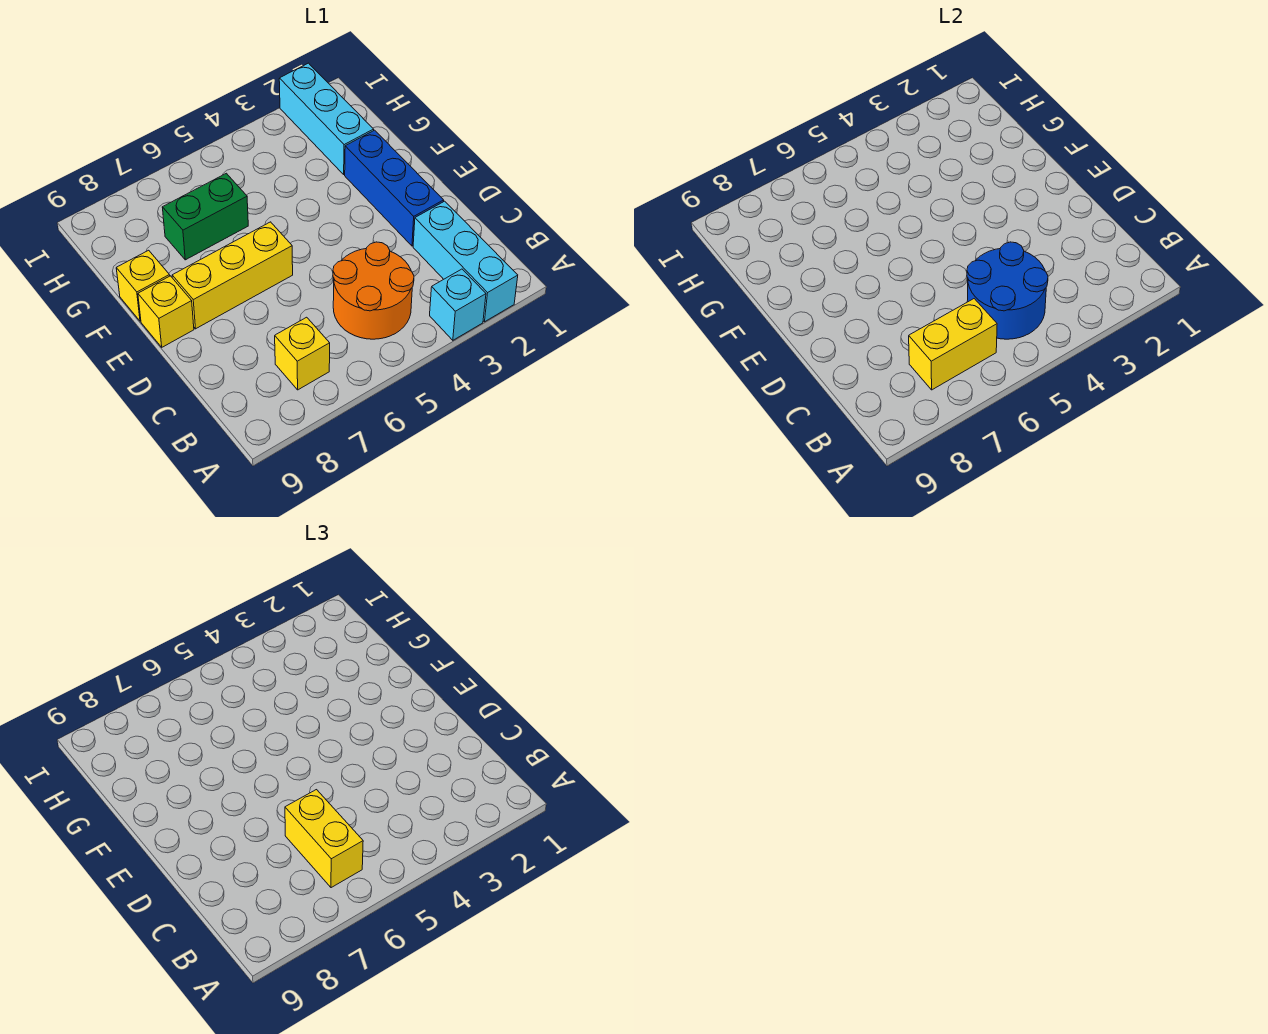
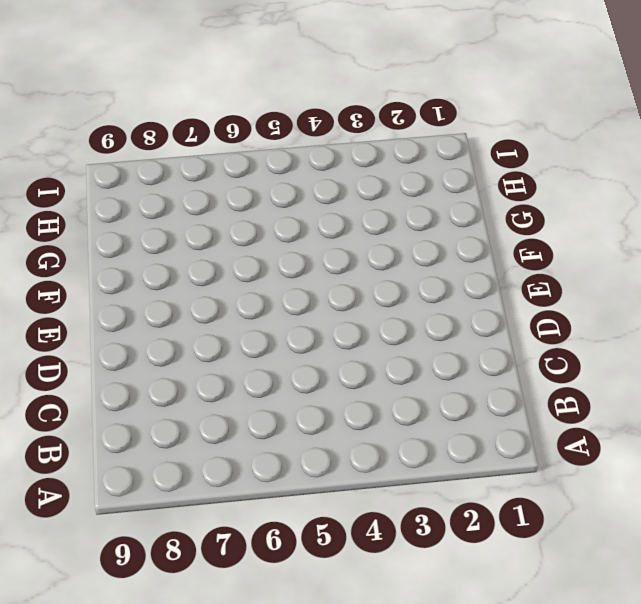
none -> cyan 1x3 brick [413,201,518,322]
none -> cyan 1x1 brick [430,269,486,340]
none -> orange 2x2 round brick [333,242,414,339]

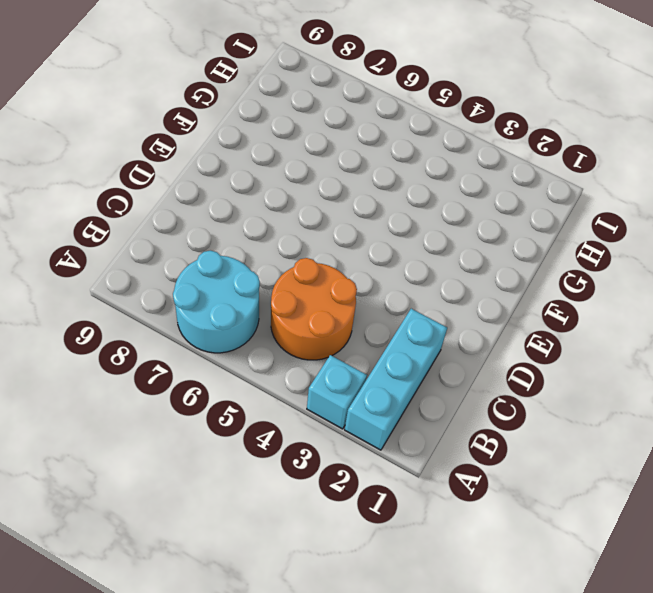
cyan 2x2 round brick [173,251,260,353] -> yellow 1x1 brick [275,317,330,390]
none -> blue 1x3 brick [345,130,444,246]
none -> yellow 1x3 brick [172,222,293,329]
none -> yellow 1x1 brick [138,276,194,347]

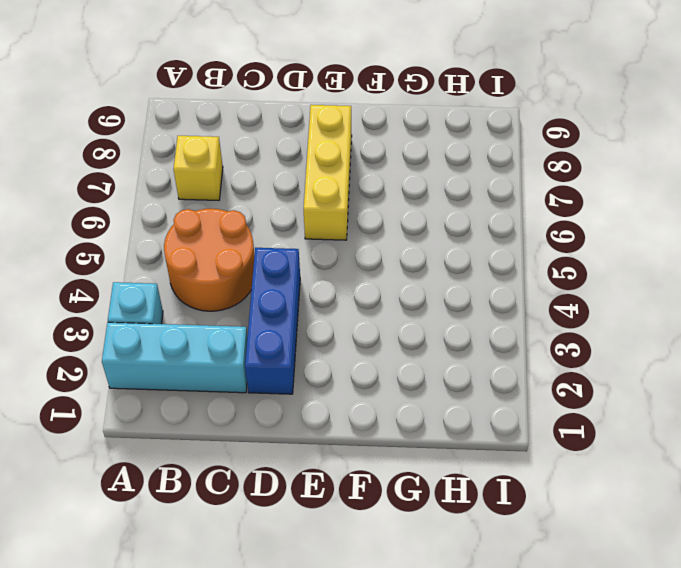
blue 1x3 brick [245,248,300,394] -> blue 1x3 brick turned to [345,130,444,246]
none -> yellow 1x1 brick [138,276,194,347]
none -> yellow 1x1 brick [116,250,170,321]
none -> cyan 1x3 brick [279,63,374,174]

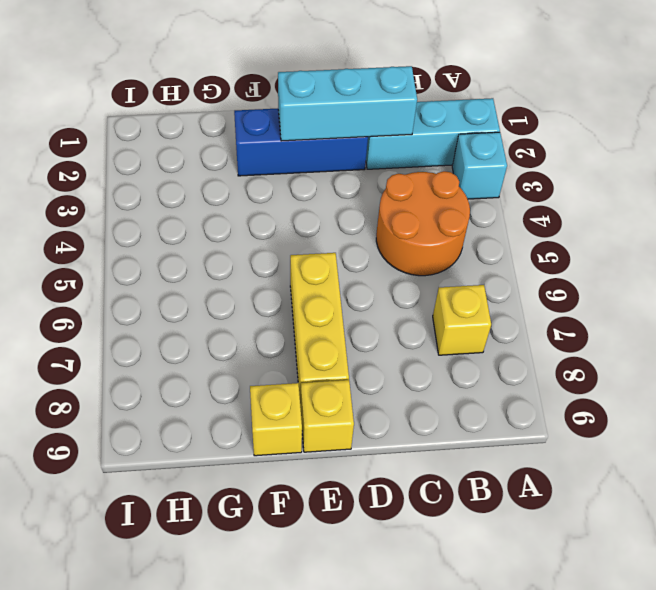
cyan 1x3 brick [278,66,417,141] -> cyan 1x3 brick moved to [279,63,374,174]
none -> green 1x2 brick [162,173,248,260]
none -> blue 2x2 round brick [967,242,1048,339]
none -> yellow 1x2 brick [909,299,997,390]

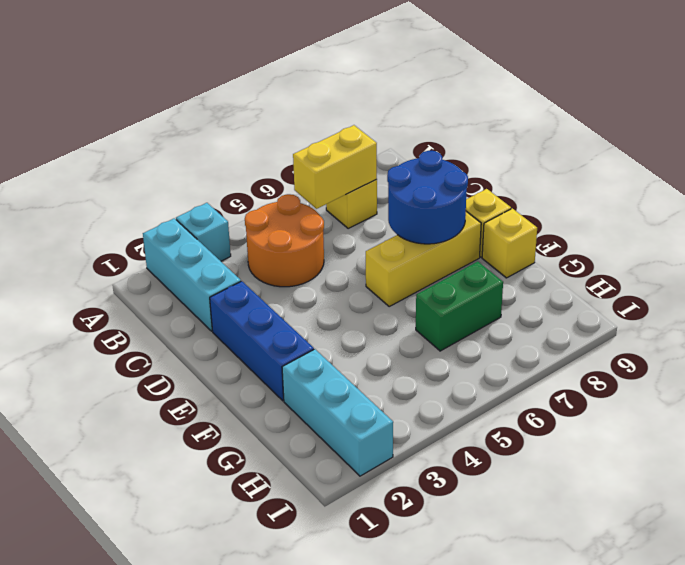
blue 2x2 round brick [387,151,468,244] -> blue 2x2 round brick moved to [967,242,1048,339]
none -> yellow 1x2 brick [285,790,363,888]

